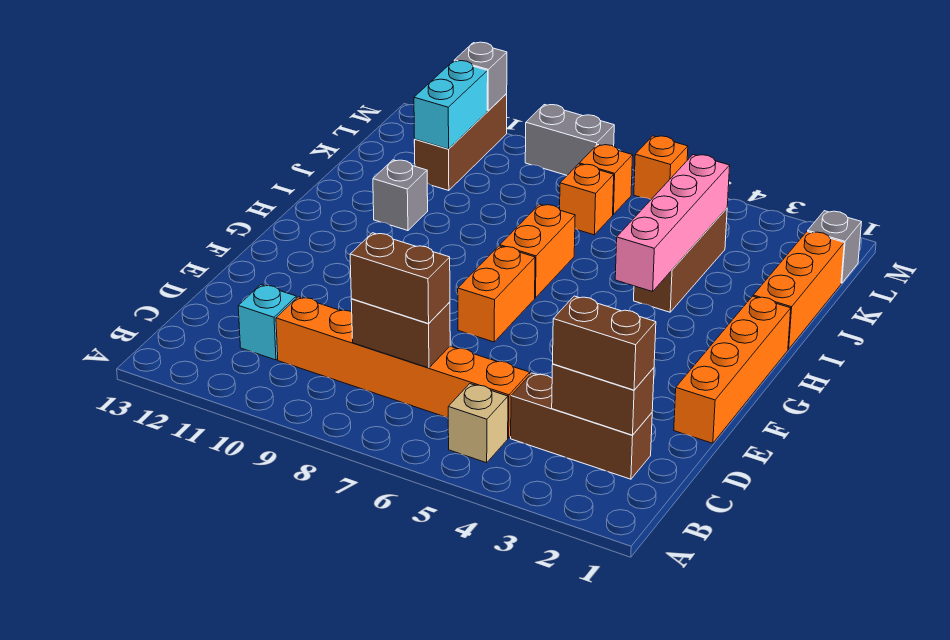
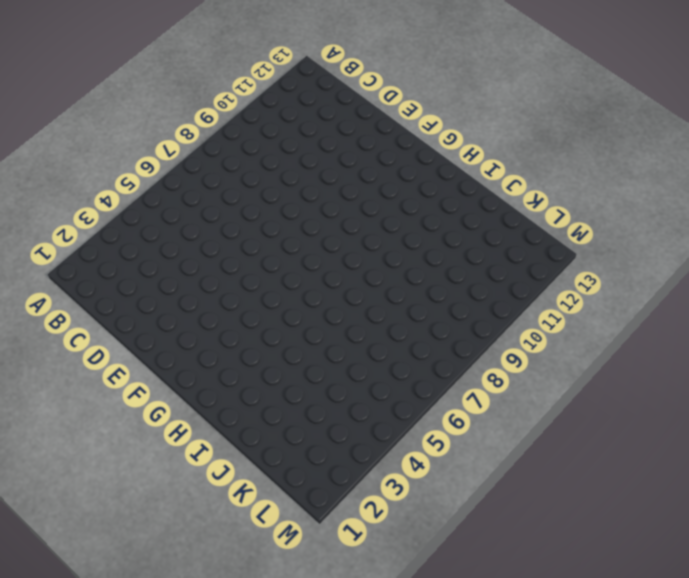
none -> tan 1x1 brick [448,384,508,463]
none -> brown 1x3 brick [511,373,652,479]
none -> orange 1x6 brick [276,297,530,438]

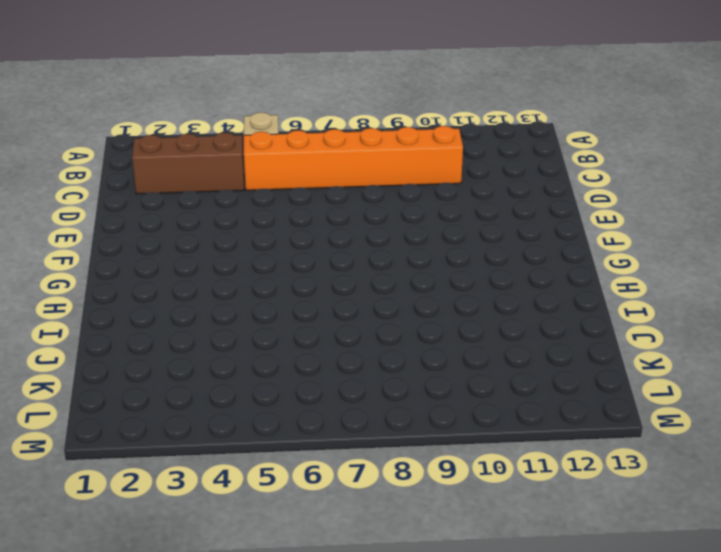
none -> cyan 1x1 brick [238,285,296,360]
none -> orange 1x4 brick [674,296,791,443]
none -> orange 1x2 brick [458,246,535,342]

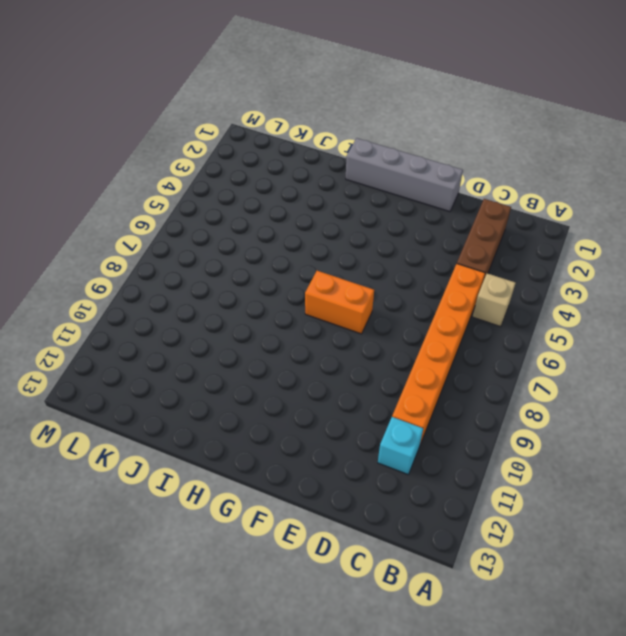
grey 1x4 brick [346,138,463,212] -> orange 1x4 brick [674,296,791,443]
none -> orange 1x2 brick [500,204,575,298]
none -> orange 1x3 brick [753,232,844,349]
none -> brown 1x3 brick [634,208,727,312]

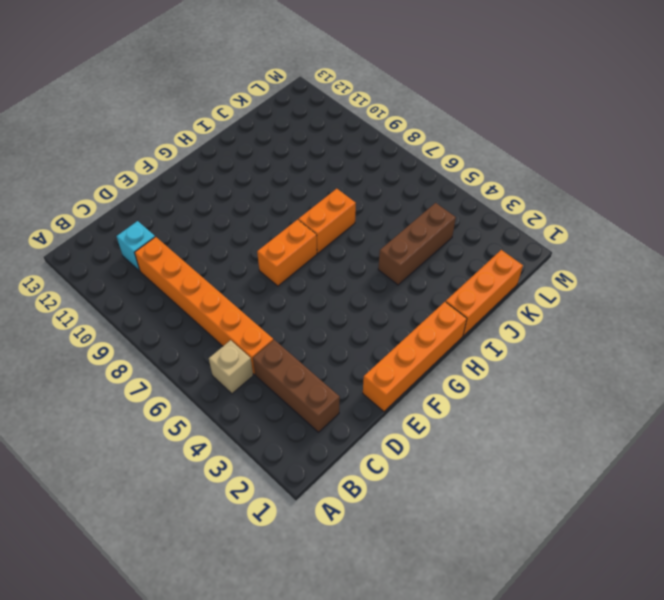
none -> grey 1x1 brick [373,160,428,231]
none -> orange 1x1 brick [560,164,614,235]
none -> brown 1x3 brick [415,94,507,191]

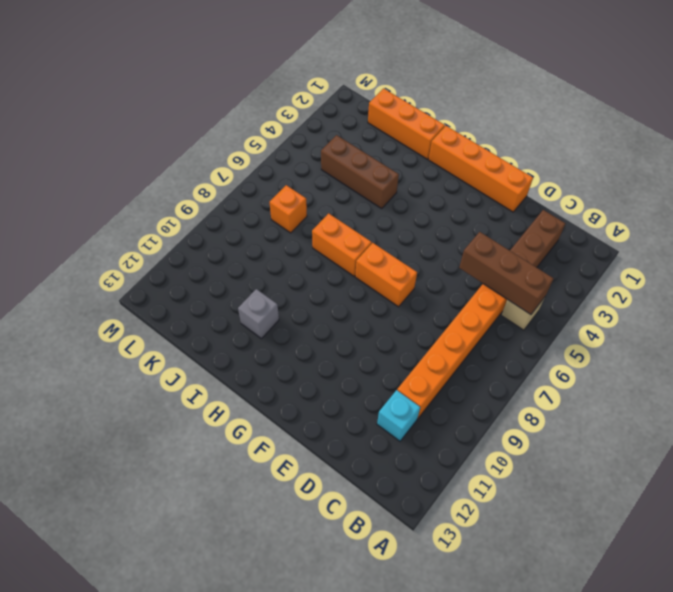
brown 1x3 brick [459,232,554,315] -> brown 1x3 brick moved to [415,94,507,191]
none -> grey 1x1 brick [808,211,861,283]
none -> orange 1x1 brick [579,145,633,214]
none -> orange 1x1 brick [634,136,688,200]

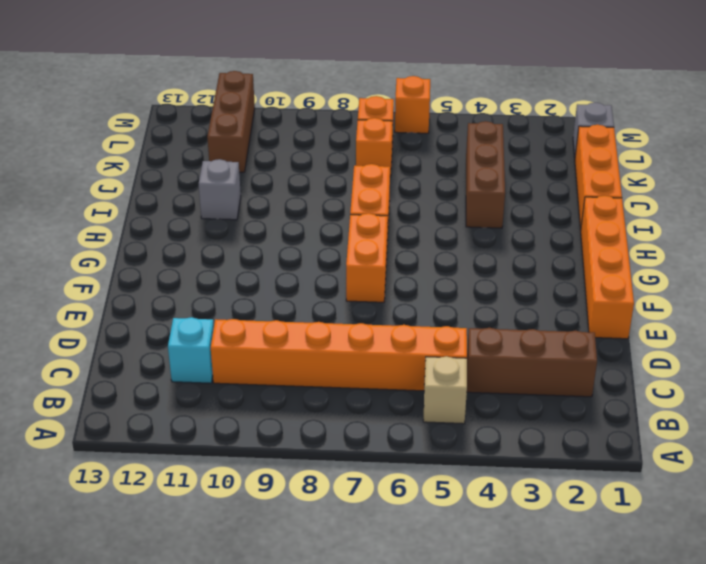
none -> grey 1x2 brick [525,105,614,175]
none -> brown 1x2 brick [552,364,654,435]
none -> brown 1x2 brick [351,299,450,368]

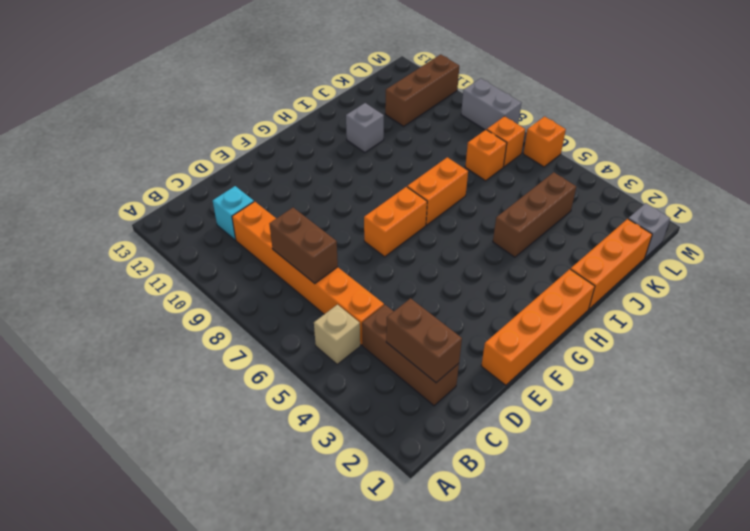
none -> pink 1x4 brick [615,155,730,292]
none -> cyan 1x2 brick [414,61,488,149]
none -> grey 1x1 brick [454,42,507,111]

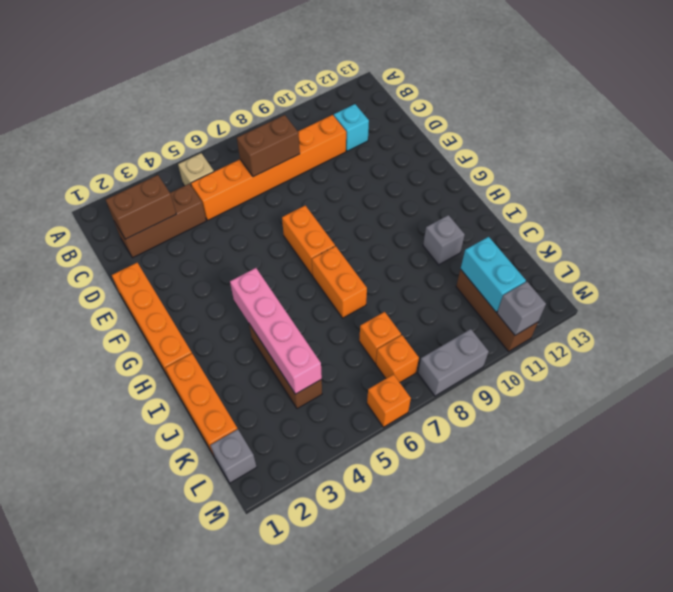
none -> brown 1x2 brick [553,296,656,390]
none -> brown 1x2 brick [350,233,450,324]

